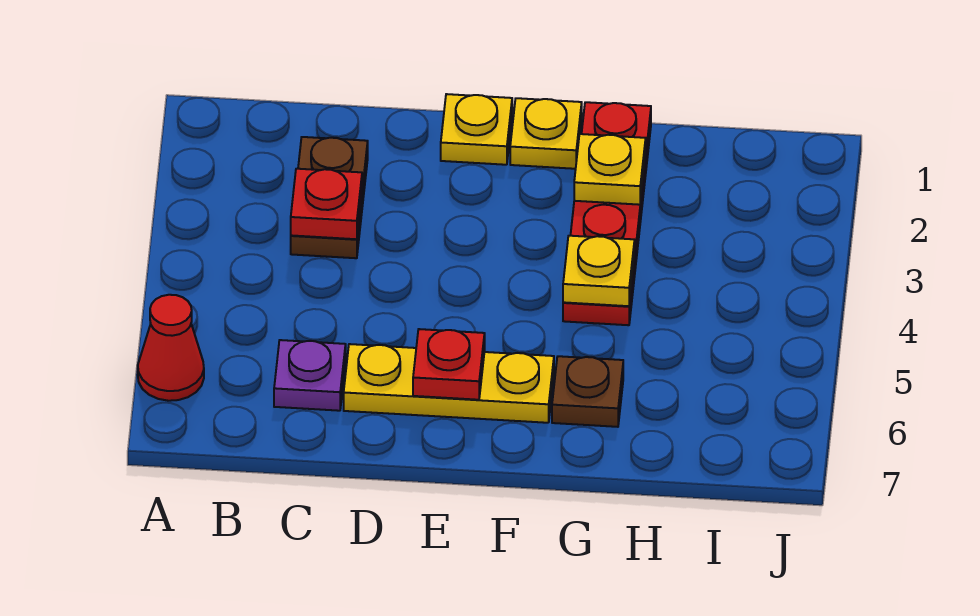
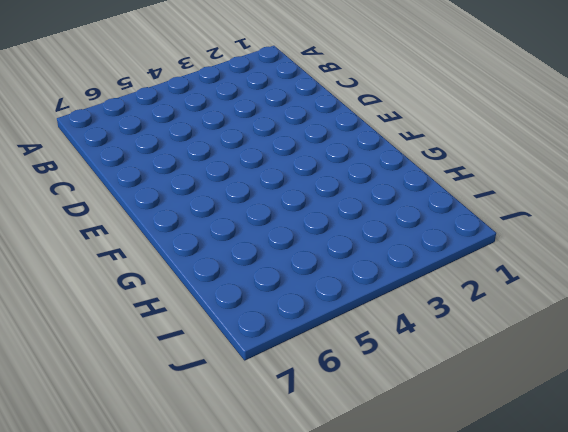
none -> red 1x1 cone [138,295,204,401]
none -> brown 1x2 plate [291,137,368,258]
none -> purple 1x1 plate [274,340,346,411]

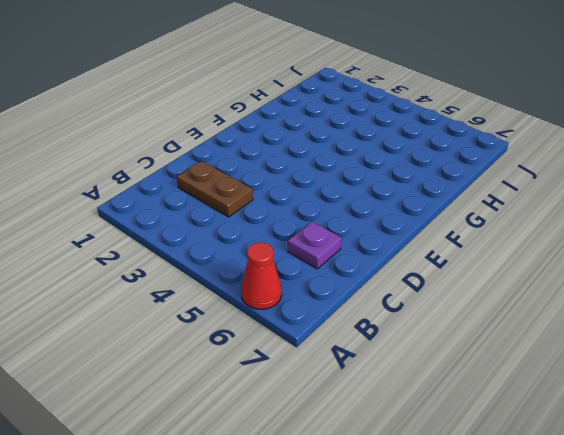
none -> yellow 1x3 plate [344,344,554,423]
none -> yellow 1x1 plate [441,94,512,165]
none -> yellow 1x1 plate [510,98,582,169]

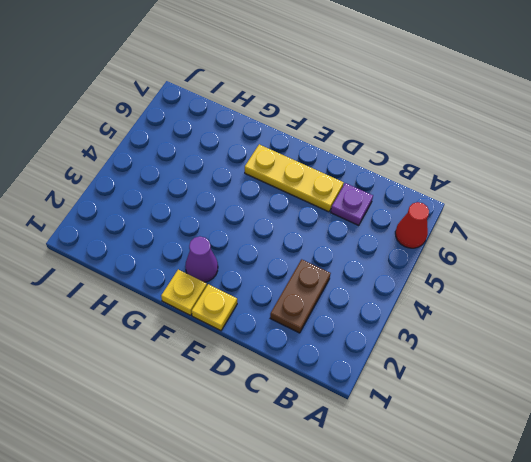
purple 1x1 cone [185,236,218,282] -> none
none -> red 1x4 plate [563,102,651,325]
none -> brown 1x1 plate [552,356,623,427]
none -> red 1x1 plate [291,169,362,239]

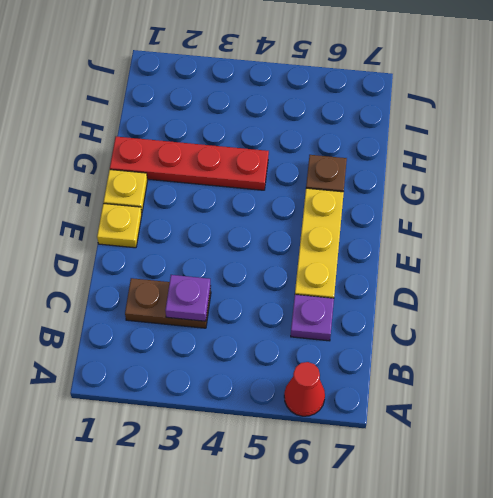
purple 1x1 plate [165,275,211,321] -> red 1x1 plate [291,169,362,239]
none -> red 1x1 plate [413,329,485,400]
none -> yellow 1x1 plate [574,134,646,205]
none -> yellow 1x1 plate [563,236,635,306]

